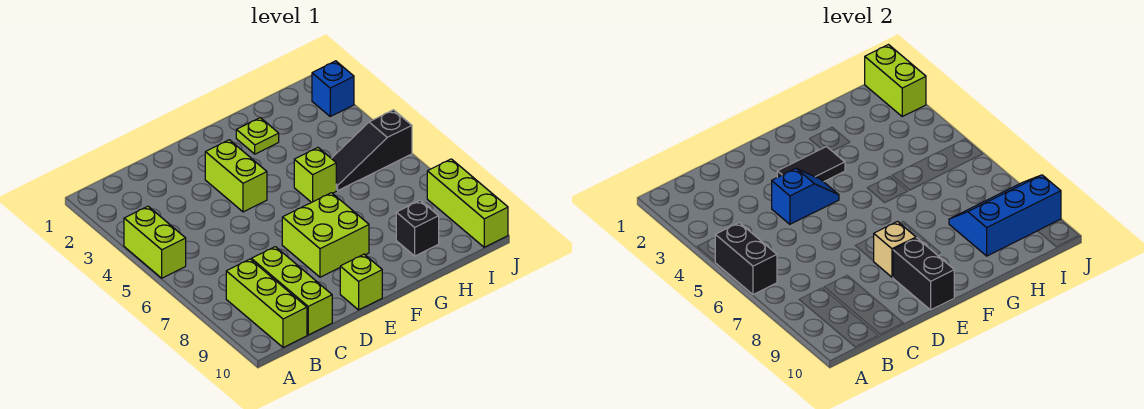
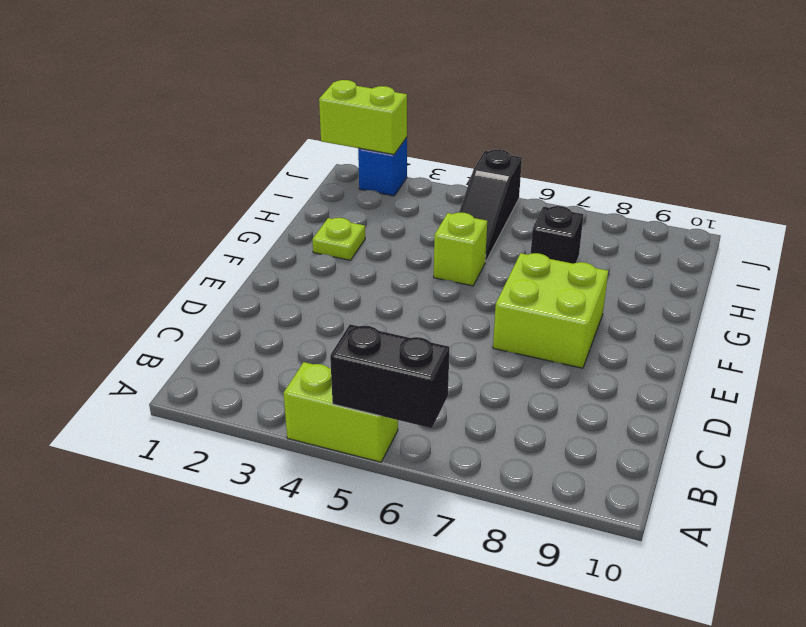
black 1x1 brick [531,206,583,264] -> black 1x1 brick moved to [396,200,439,256]
none -> lime 1x3 brick [226,259,307,348]
none -> lime 1x3 brick [251,247,332,335]
none -> lime 1x2 brick [205,140,267,212]

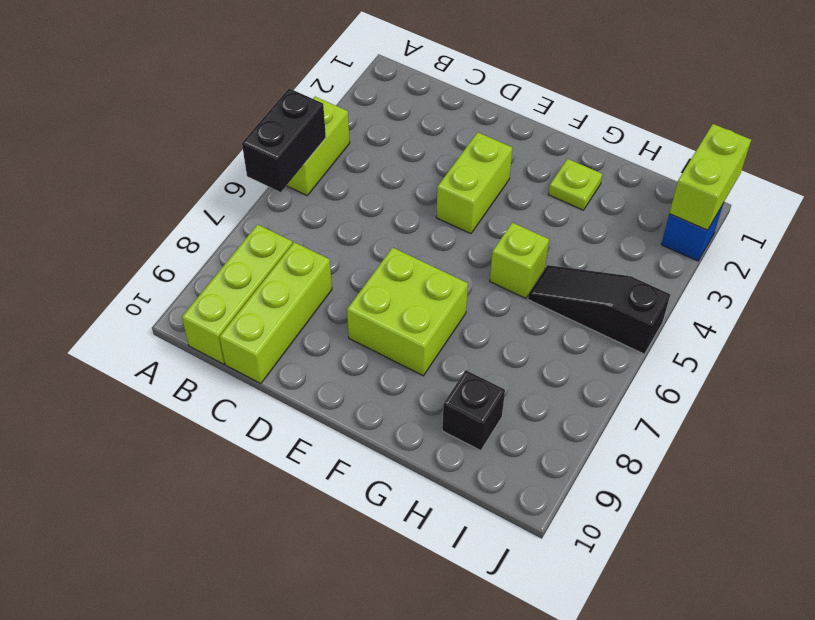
none -> lime 1x1 brick [340,254,382,310]
none -> lime 1x3 brick [427,159,508,247]
none -> blue 1x2 slope [772,169,839,224]

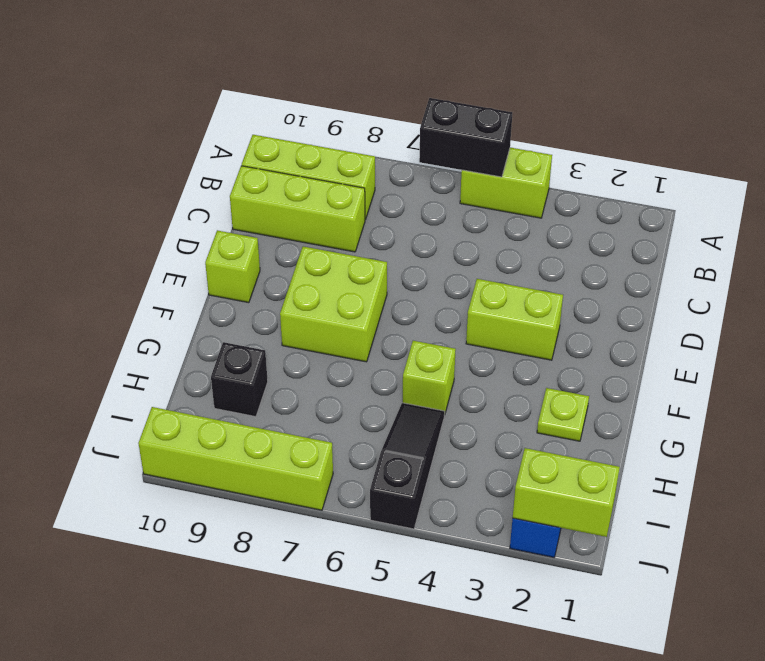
lime 1x4 brick [138,407,333,510] -> lime 1x3 brick [427,159,508,247]
none -> blue 1x2 slope [772,169,839,224]
none -> black 1x2 tile [777,147,845,182]
none -> tan 1x1 brick [873,222,916,277]

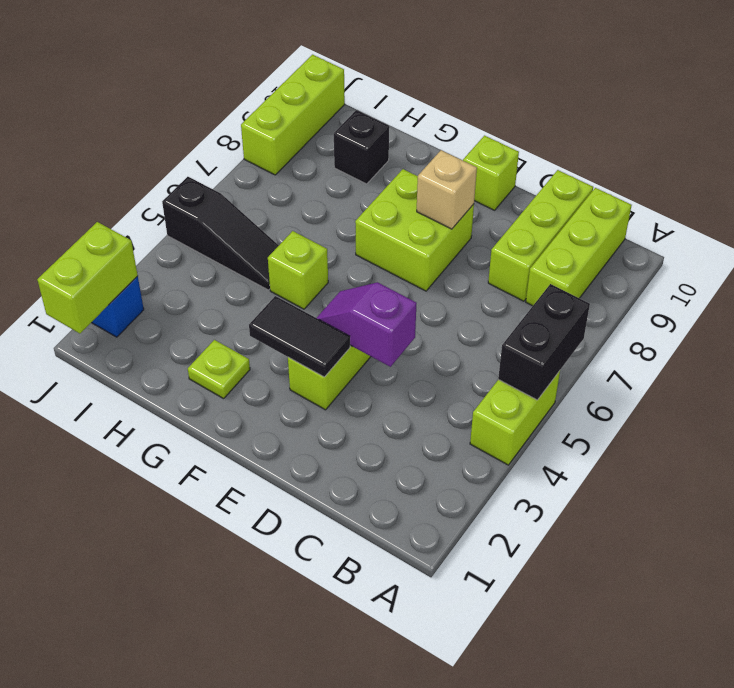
purple 1x2 slope [317,282,417,367] -> blue 1x2 slope [772,169,839,224]
none -> black 1x2 brick [893,238,954,310]
none -> blue 2x3 slope [949,175,1061,256]

